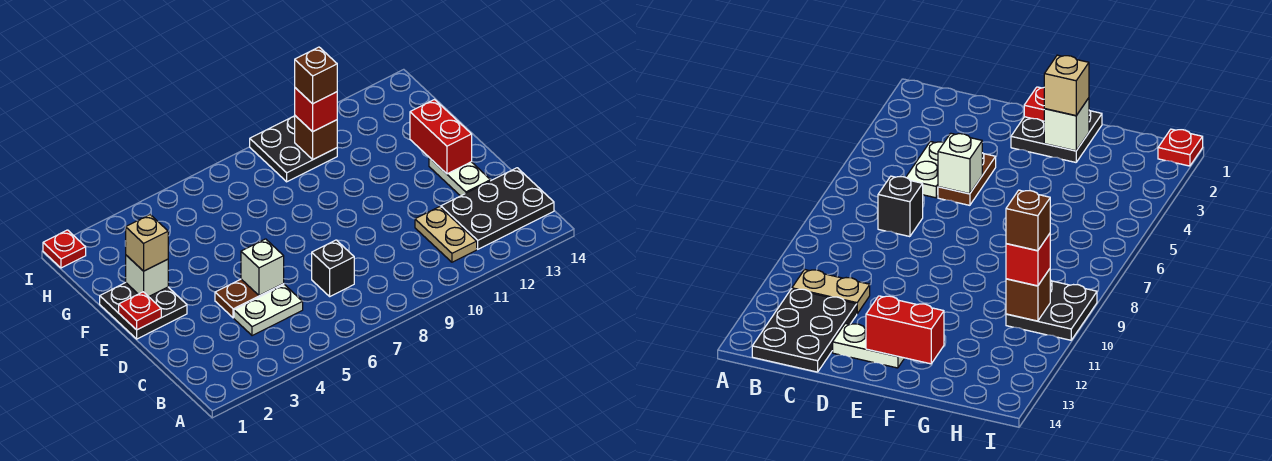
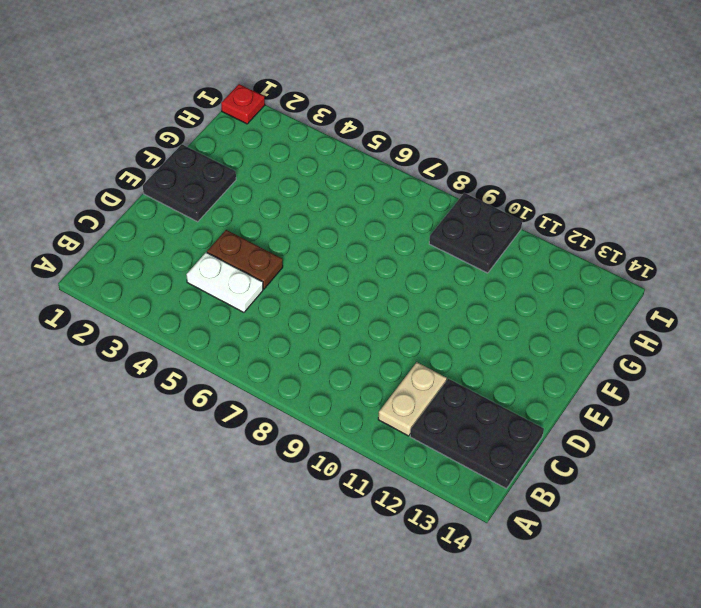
none -> black 1x1 brick [312,240,354,296]
none -> white 1x2 plate [429,158,490,196]
none -> white 1x1 brick [241,239,284,296]

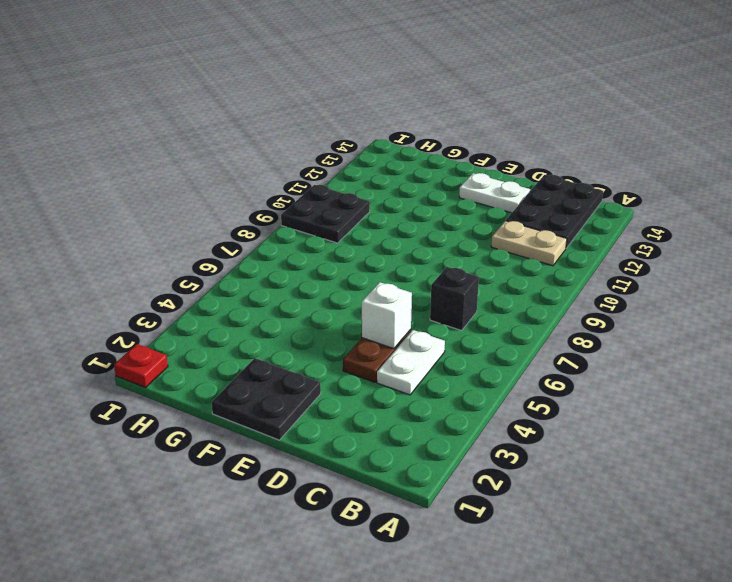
none -> red 1x1 plate [119,292,161,330]
none -> red 1x2 brick [410,100,472,174]
none -> white 1x1 brick [126,255,168,297]

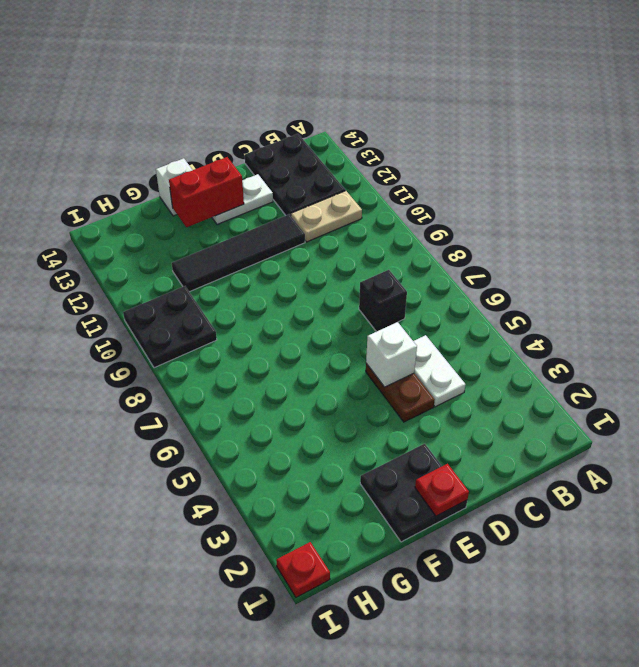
black 1x4 tile [172,214,305,292] -> none
white 1x1 brick [156,158,192,216] -> white 1x1 brick moved to [126,255,168,297]
none -> brown 1x1 brick [295,116,337,159]
none -> tan 1x1 brick [125,215,168,271]
none -> red 1x1 brick [295,88,337,132]

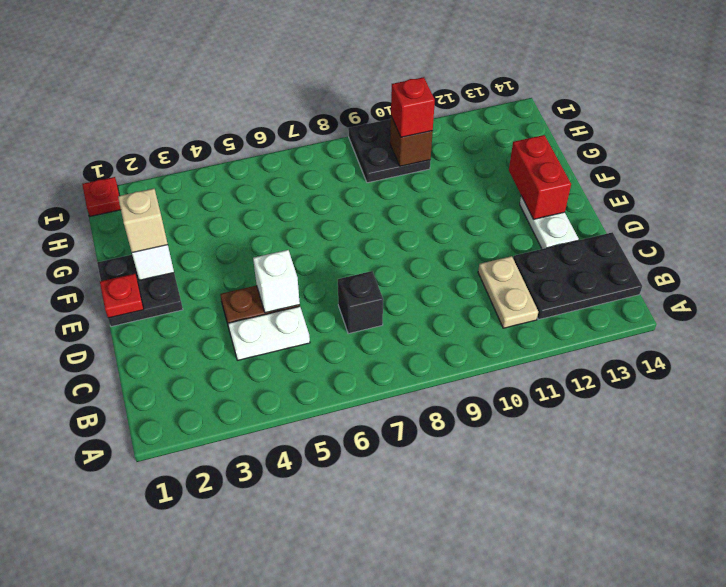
none -> brown 1x1 brick [295,47,337,104]

